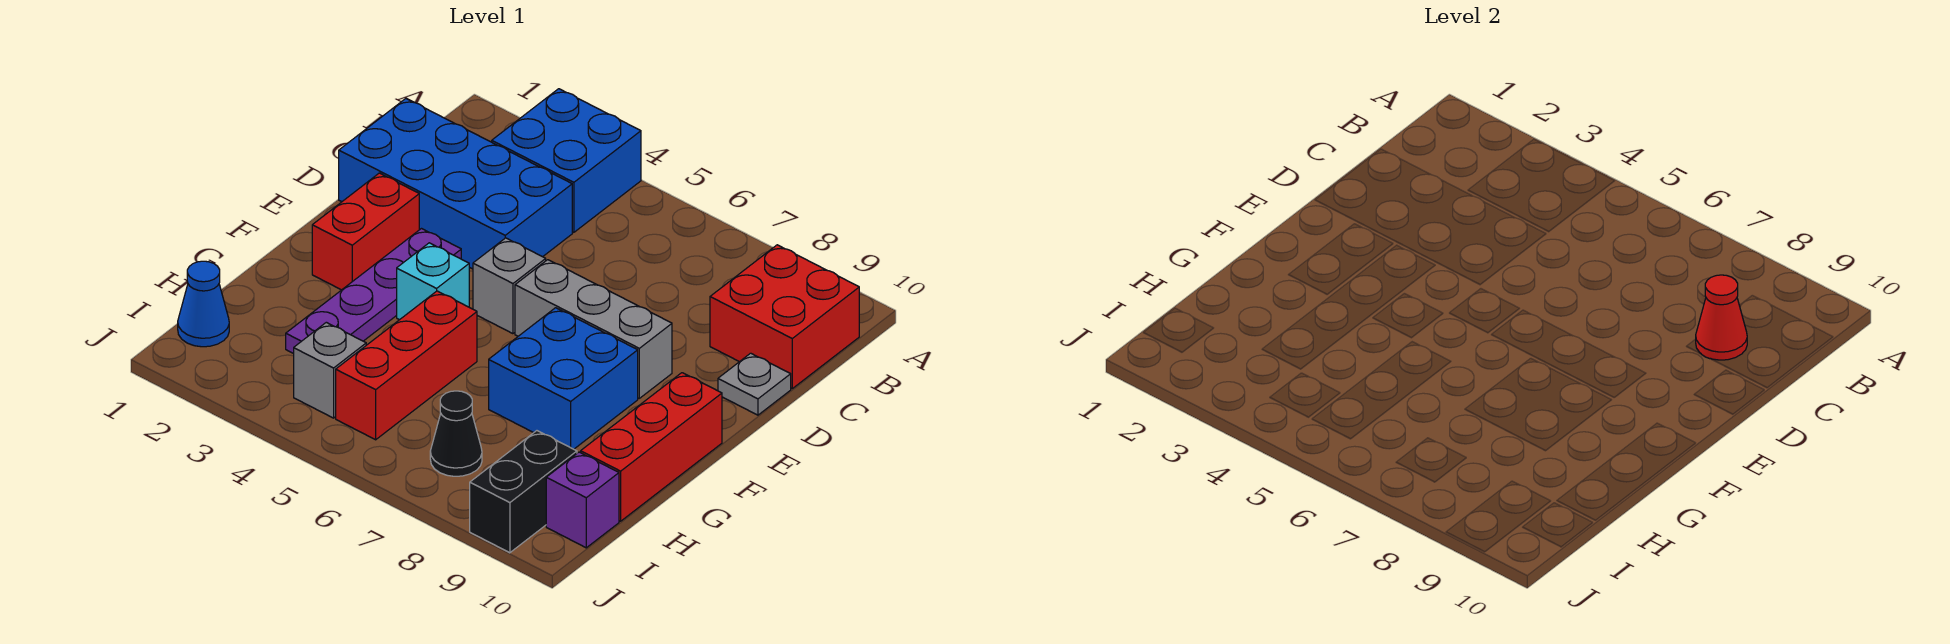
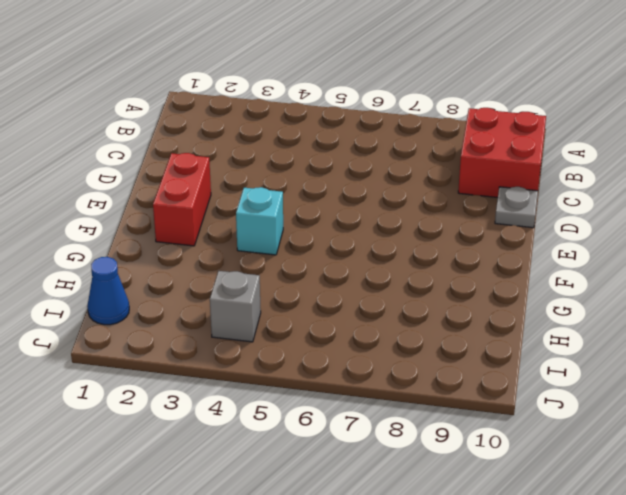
none -> blue 2x2 brick [492,89,641,232]
none -> blue 2x4 brick [339,99,572,269]
none -> purple 1x4 plate [286,229,461,354]

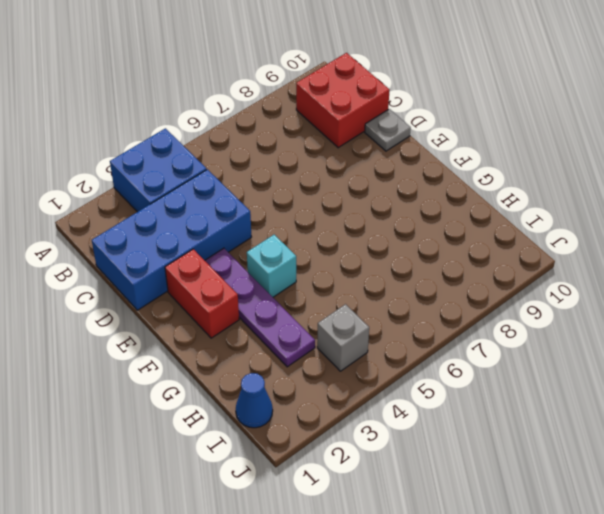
none -> grey 1x1 brick [473,238,546,334]
none -> grey 1x3 brick [515,260,672,398]
none -> blue 2x2 brick [489,308,638,449]

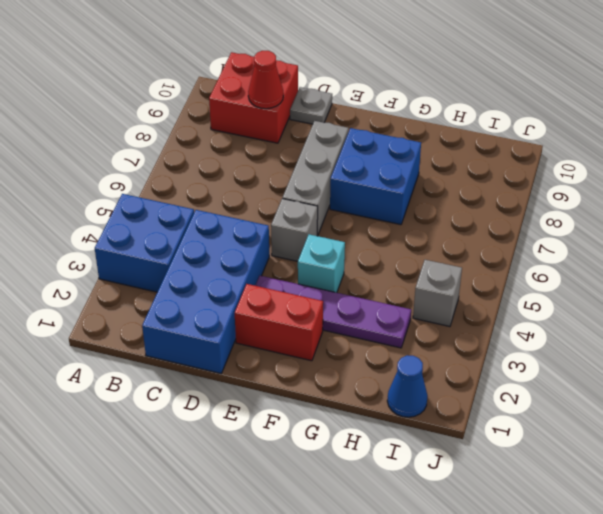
none -> red 1x3 brick [581,373,722,521]
none -> red 1x3 brick [336,291,477,440]
none -> black 1x1 cone [430,391,482,476]

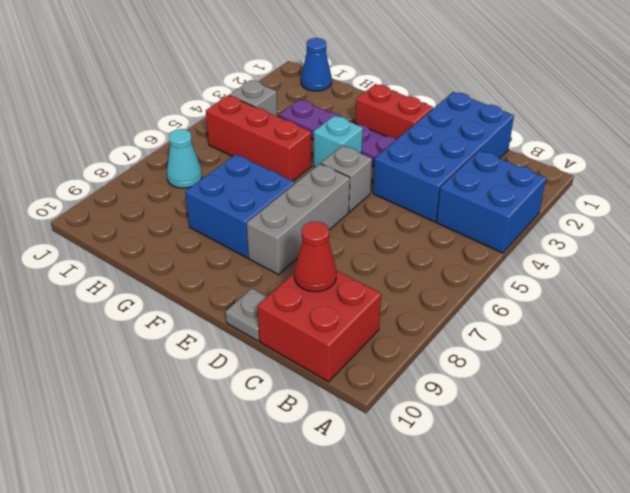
cyan 1x1 cone [167,129,202,188] -> black 1x1 cone [430,391,482,476]
none -> red 1x3 brick [581,373,722,521]
none -> black 1x2 brick [470,431,577,553]
none -> purple 1x1 brick [546,452,619,548]

